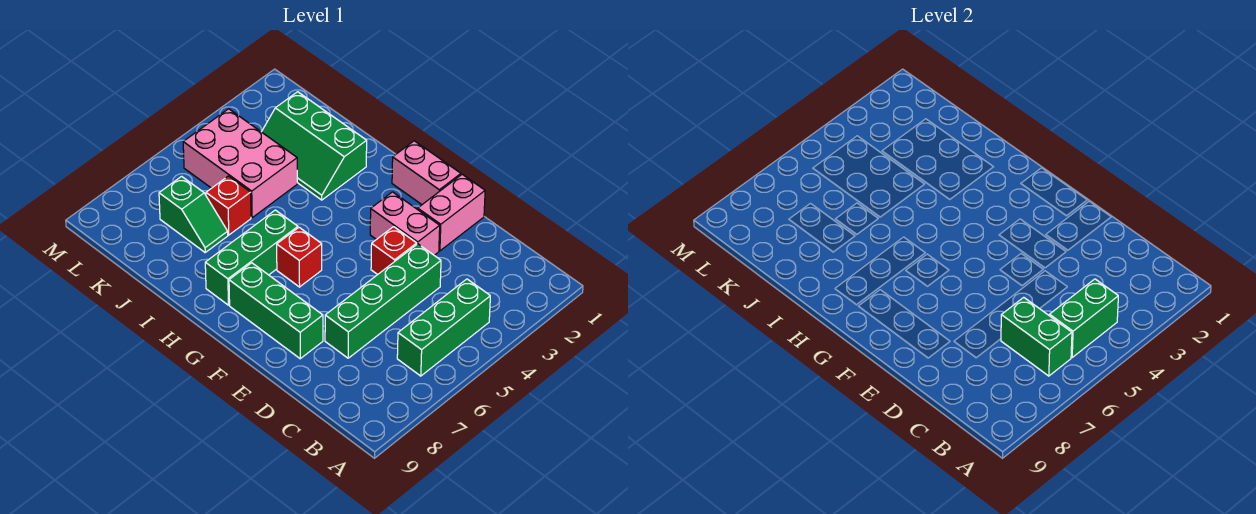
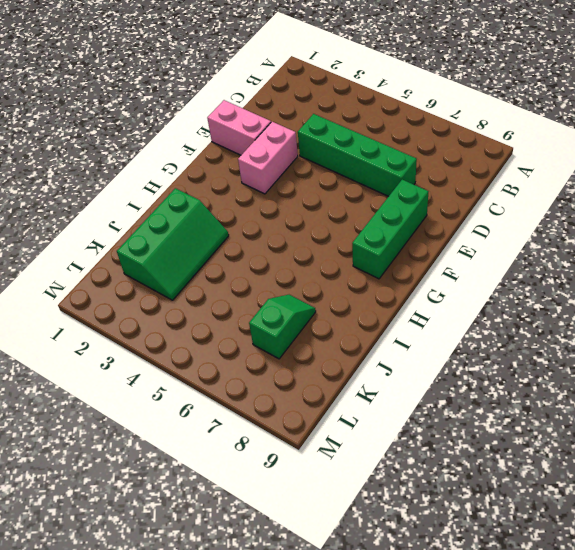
none -> green 1x3 brick [397,279,490,376]
none -> red 1x1 brick [371,227,417,275]
none -> pink 1x2 brick [392,141,461,204]

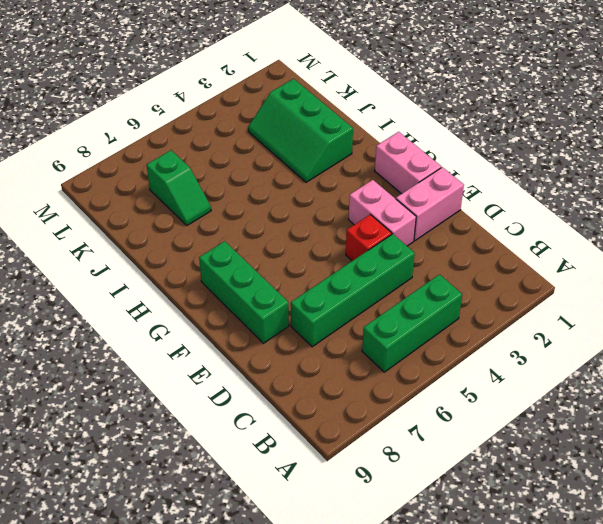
none -> red 1x1 brick [277,227,322,287]
none -> green 1x3 brick [205,210,298,305]
none -> pink 2x3 brick [183,109,297,218]

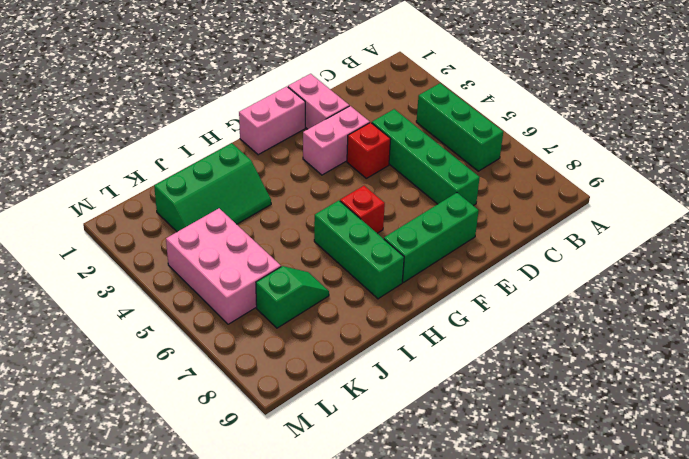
pink 2x3 brick [166,208,281,324] -> pink 2x3 brick turned to [183,109,297,218]
none -> red 1x1 brick [206,176,251,235]
none -> green 1x2 brick [1049,279,1118,357]
none -> green 1x2 brick [1001,297,1072,376]

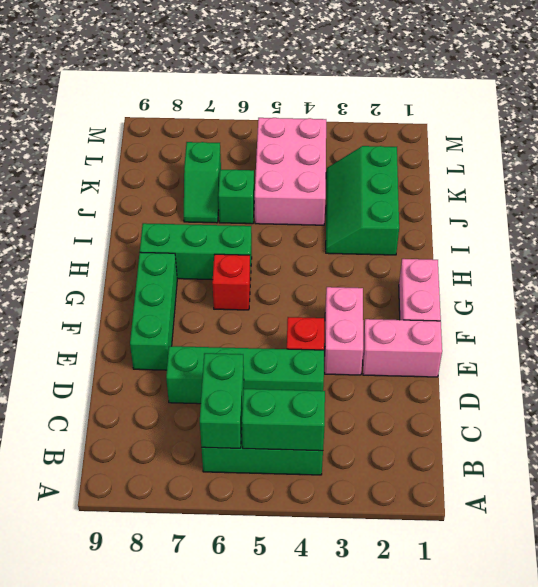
green 1x1 brick [218,169,254,224] -> red 1x1 brick [206,176,251,235]

